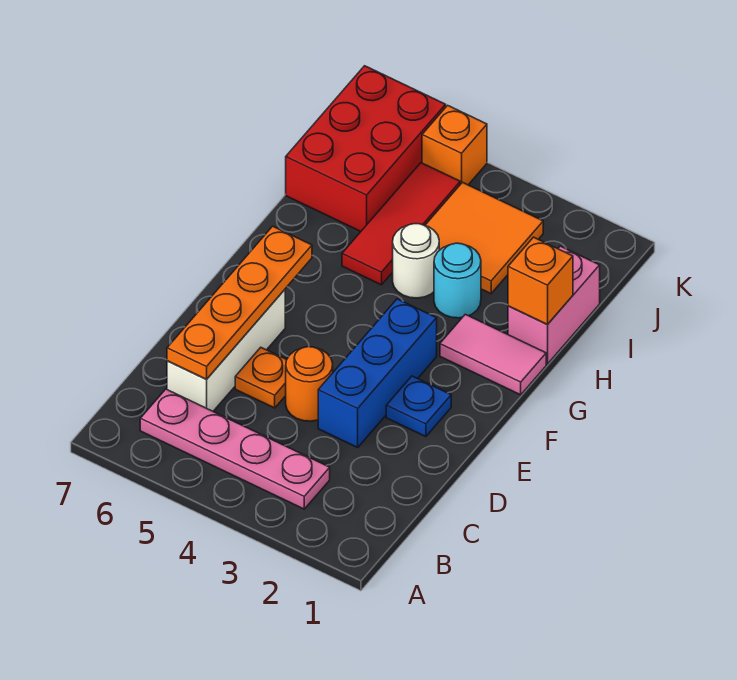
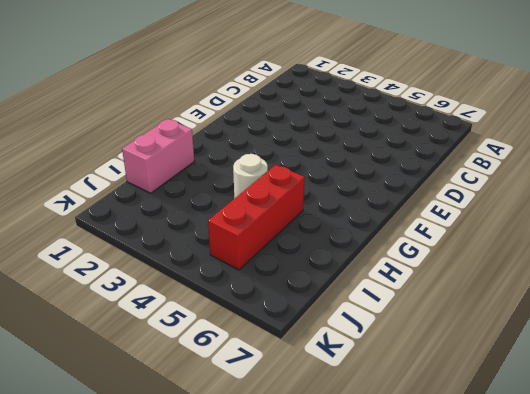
red 1x3 brick [208,165,305,270] -> red 1x3 tile [342,163,460,285]
none -> pink 1x4 plate [140,389,330,509]
none -> white 1x3 brick [167,290,285,411]
none -> blue 1x3 brick [318,299,437,448]

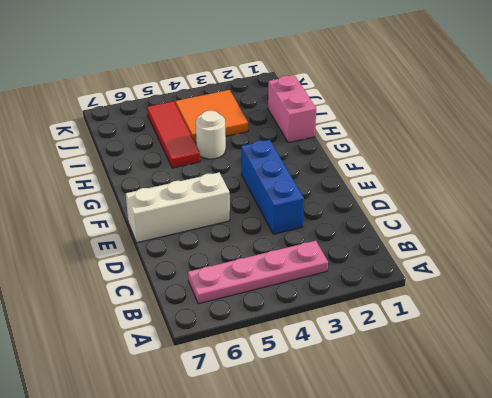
white 1x3 brick [126,173,230,243] -> white 1x3 brick turned to [167,290,285,411]
none -> orange 1x1 round brick [286,347,333,421]
none -> orange 1x1 plate [235,347,286,408]
none -> blue 1x1 plate [386,376,451,437]

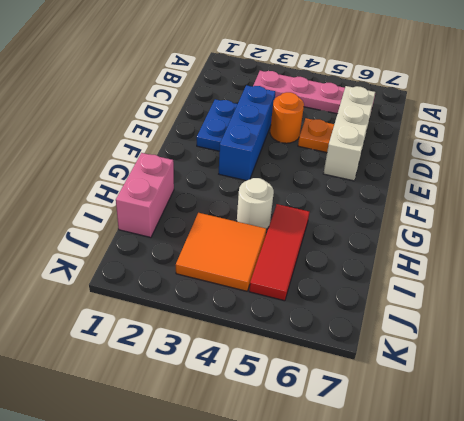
blue 1x2 plate [197,99,238,151] -> blue 1x1 plate [386,376,451,437]
none -> pink 1x2 tile [440,314,546,395]
none -> cyan 1x1 round brick [434,243,481,318]
none -> red 2x3 brick [286,66,446,231]

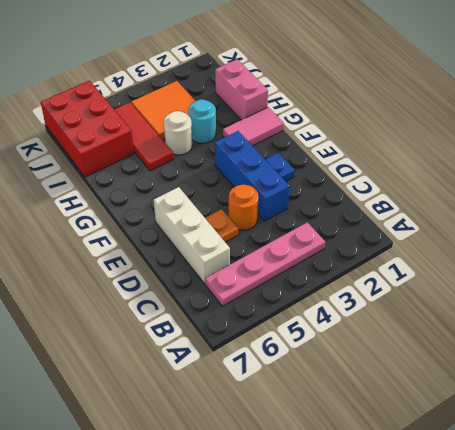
none -> orange 1x1 brick [422,105,487,185]
none -> orange 1x4 plate [167,226,312,379]
none -> orange 1x1 brick [508,237,573,325]

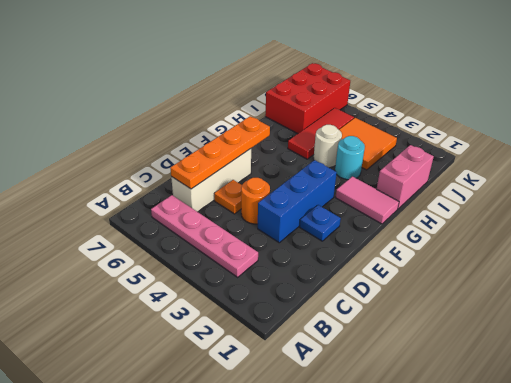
none -> orange 1x1 brick [422,105,487,185]
none -> orange 1x1 brick [508,237,573,325]

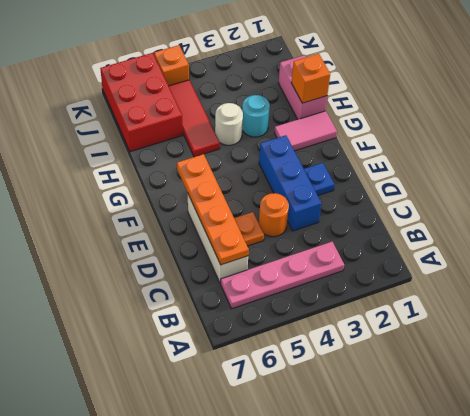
none -> orange 2x2 tile [425,182,543,294]

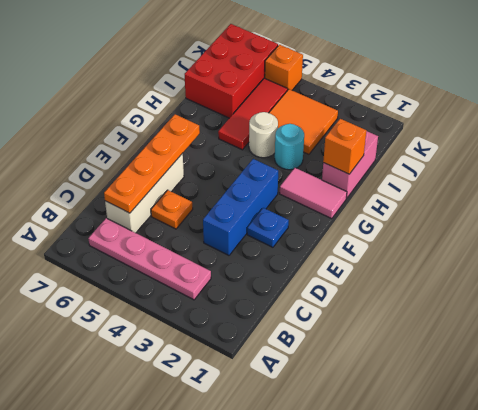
none -> orange 1x1 round brick [286,347,333,421]

